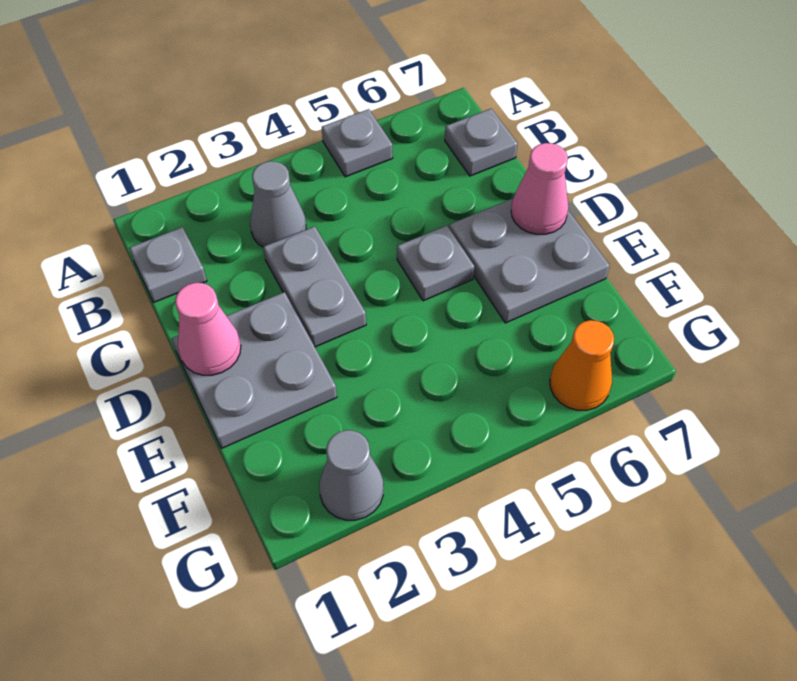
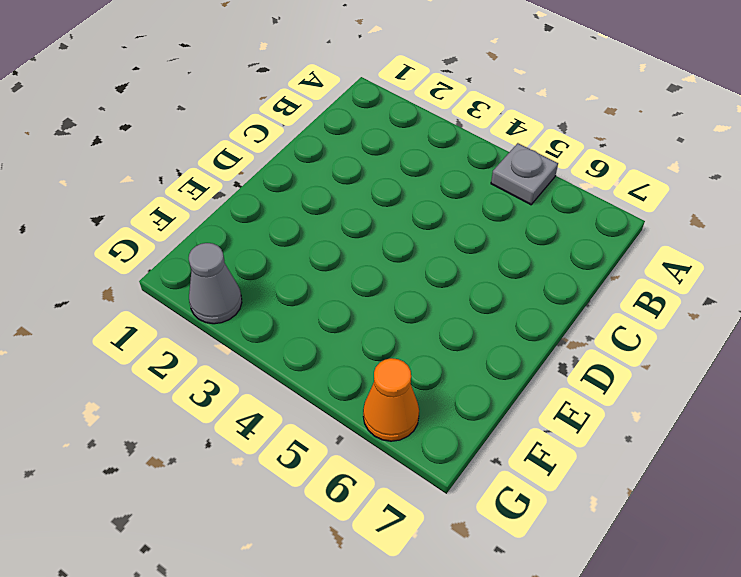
none -> grey 1x1 plate [129,227,207,303]
none -> grey 1x1 cone [250,161,306,247]
none -> grey 1x1 plate [445,109,518,176]

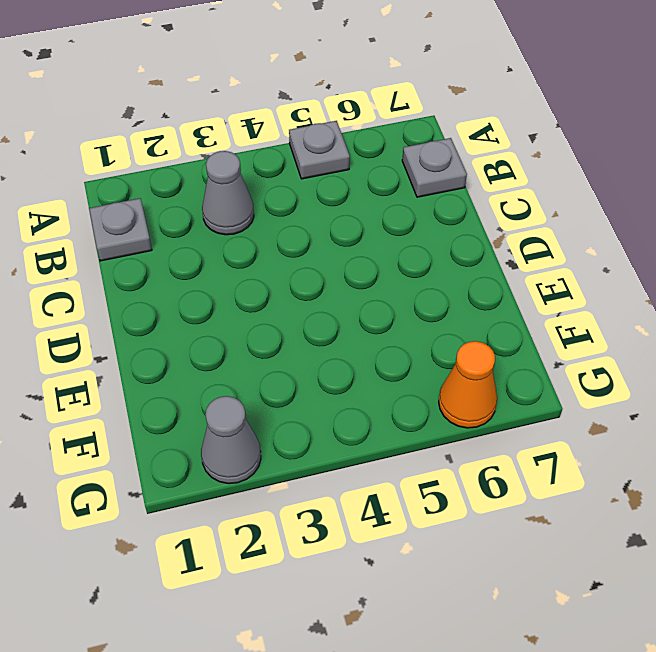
none -> grey 1x2 plate [263,226,366,347]
none -> grey 2x2 plate [172,292,337,448]
none -> grey 1x1 plate [397,226,474,301]

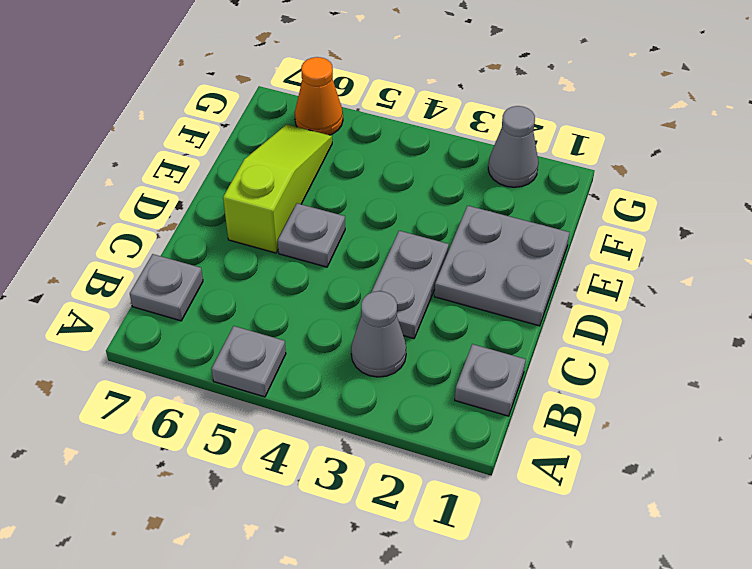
lime 1x3 slope [223,124,332,253] -> grey 2x2 plate [449,198,610,323]
none -> pink 1x1 cone [175,283,241,375]
none -> pink 1x1 cone [511,143,569,234]

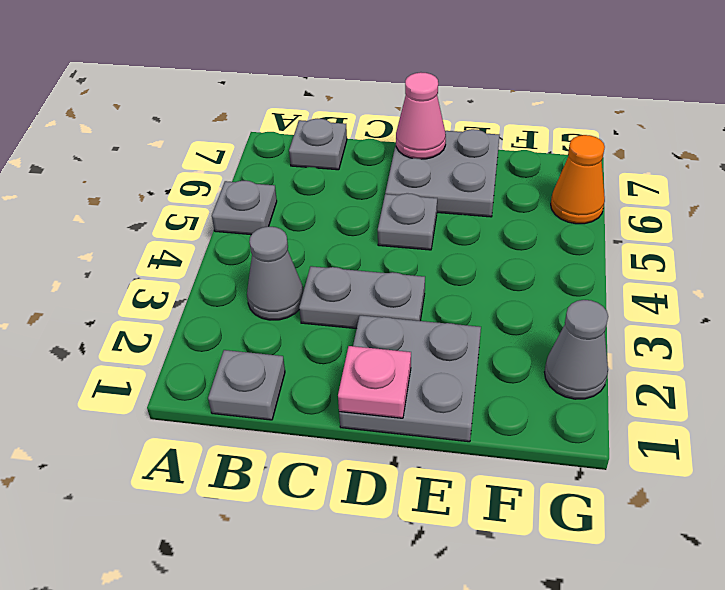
pink 1x1 plate [338,346,411,418] -> pink 1x1 cone [175,283,241,375]

